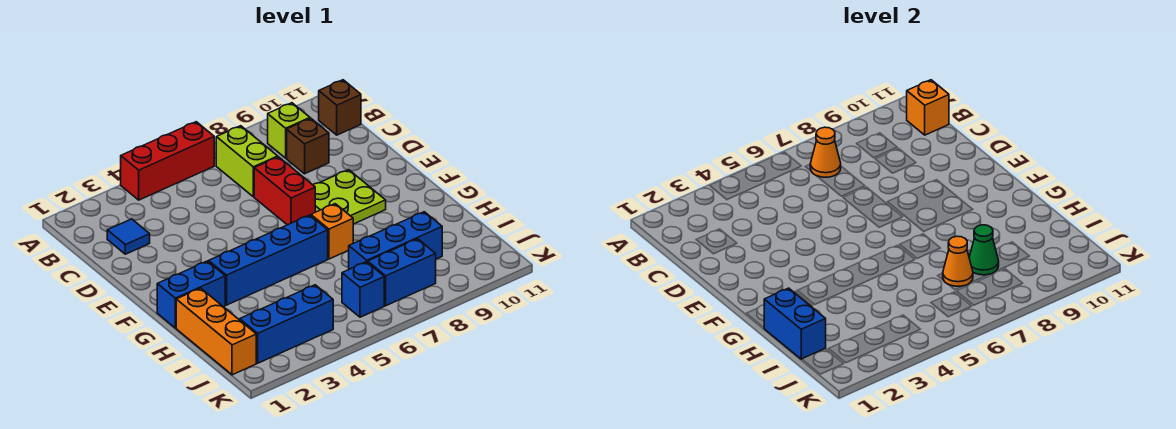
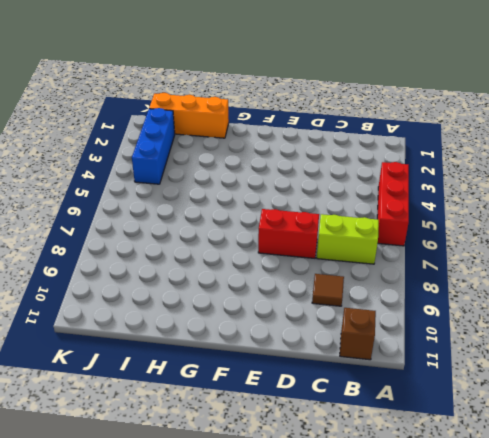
brown 1x1 tile [312,274,344,306] -> brown 1x1 brick [287,118,329,174]
none -> lime 1x1 brick [268,103,310,158]
none -> blue 1x1 tile [107,219,150,254]
none -> lime 2x2 plate [313,170,386,224]

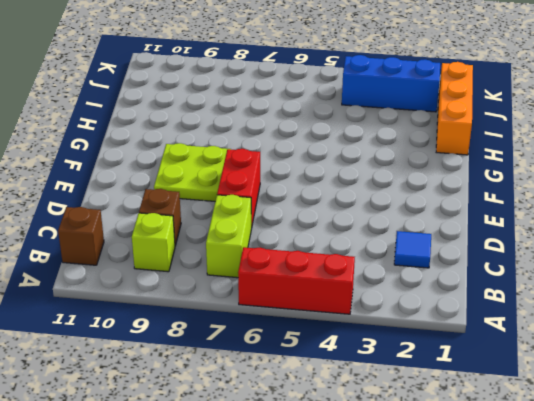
none -> blue 1x2 brick [157,261,225,328]
none -> blue 1x4 brick [209,215,328,305]
none -> orange 1x1 brick [311,204,353,259]

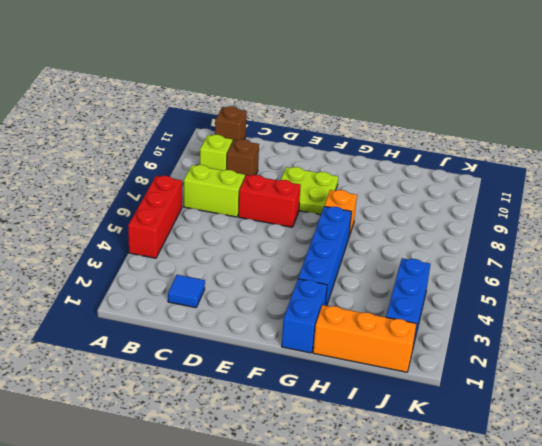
none -> blue 1x3 brick [349,212,442,269]
none -> blue 1x1 brick [342,262,384,317]
none -> blue 1x2 brick [368,239,436,306]

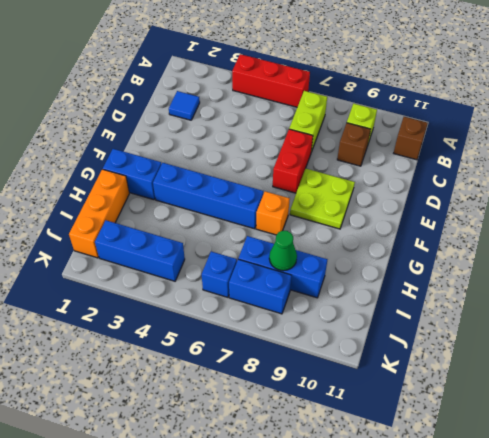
none -> orange 1x1 cone [810,127,841,177]
none -> orange 1x1 brick [907,80,949,135]
none -> blue 1x2 brick [764,288,826,359]

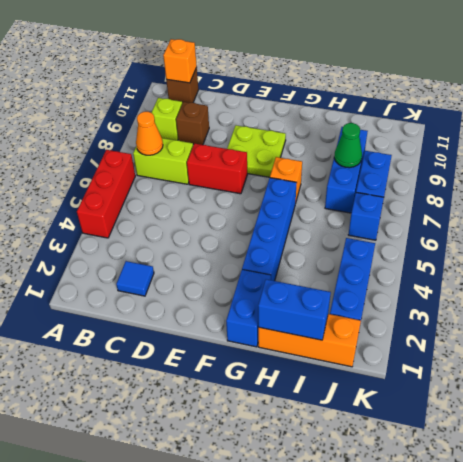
none -> orange 1x1 cone [943,236,973,286]

